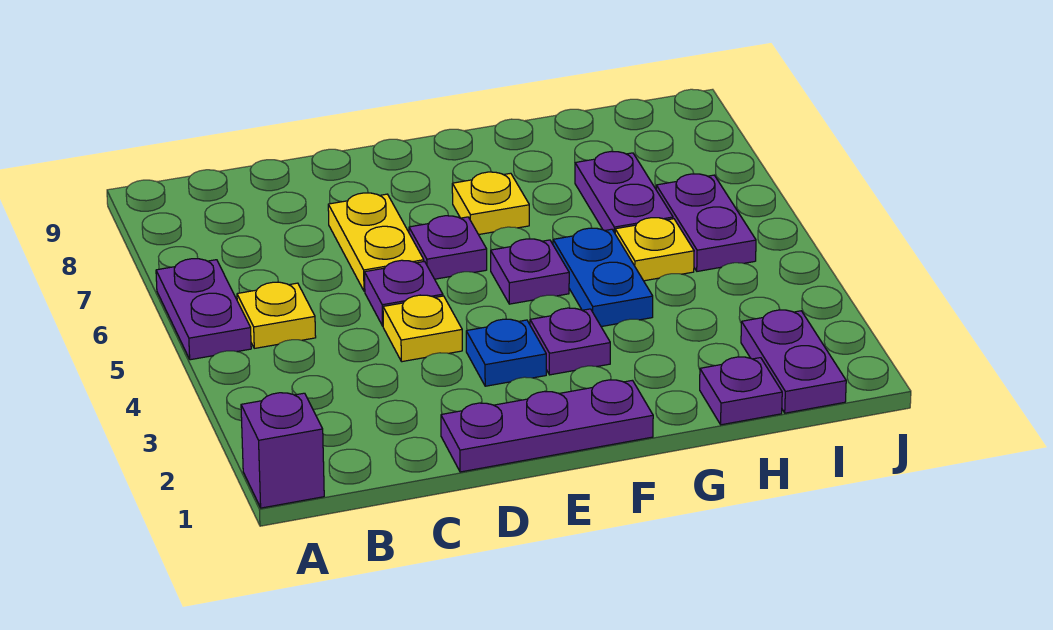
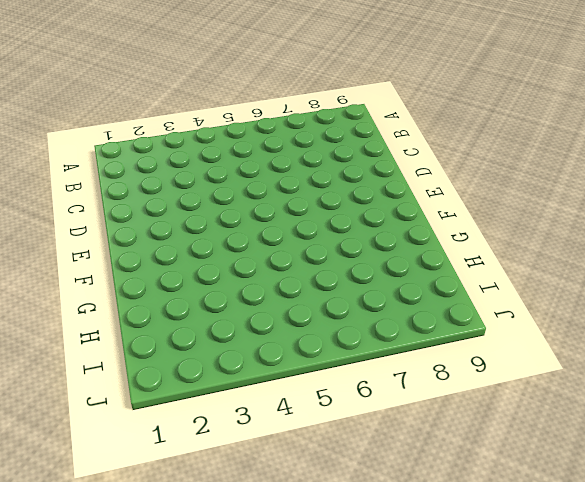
none -> purple 1x1 brick [241,393,324,508]
none -> purple 1x2 plate [156,258,251,360]
none -> yellow 1x1 plate [237,282,316,348]

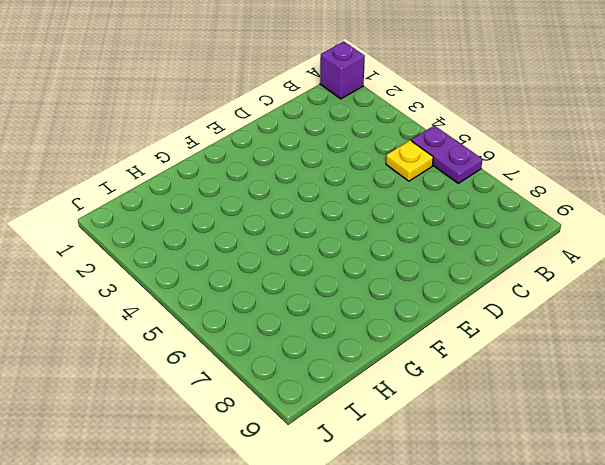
none -> purple 1x3 plate [441,380,653,472]
none -> yellow 1x1 plate [383,295,462,362]
none -> purple 1x1 plate [365,260,443,326]

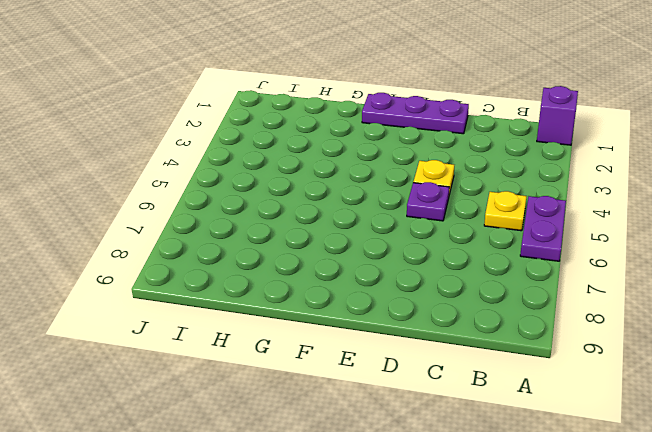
none -> yellow 1x2 plate [328,193,424,291]
none -> blue 1x1 plate [466,319,546,386]
none -> purple 1x1 plate [409,216,487,279]

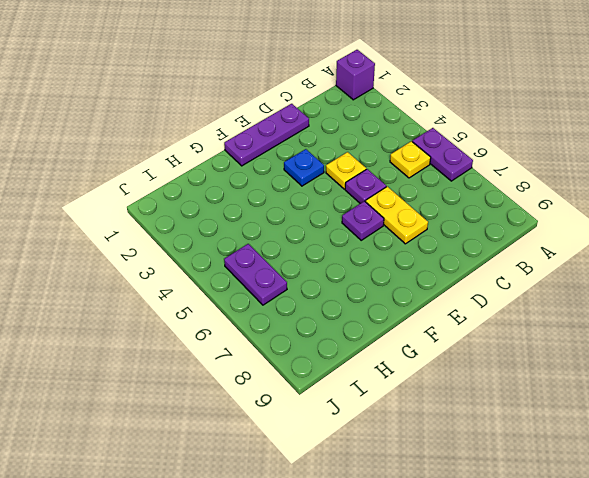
none -> purple 1x1 plate [530,308,610,375]
none -> purple 1x1 plate [491,239,569,304]
none -> yellow 1x1 plate [452,172,529,235]

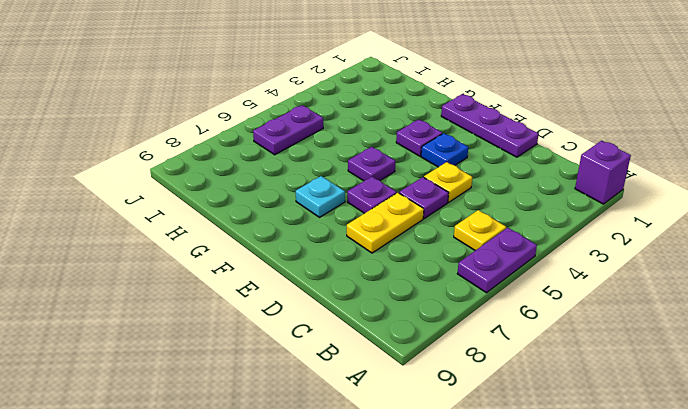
cyan 1x1 plate [296,176,345,217] -> yellow 1x1 plate [452,172,529,235]
none -> blue 1x2 plate [553,228,653,327]
none -> purple 1x1 plate [700,357,782,425]
none -> yellow 1x1 plate [615,218,694,281]

